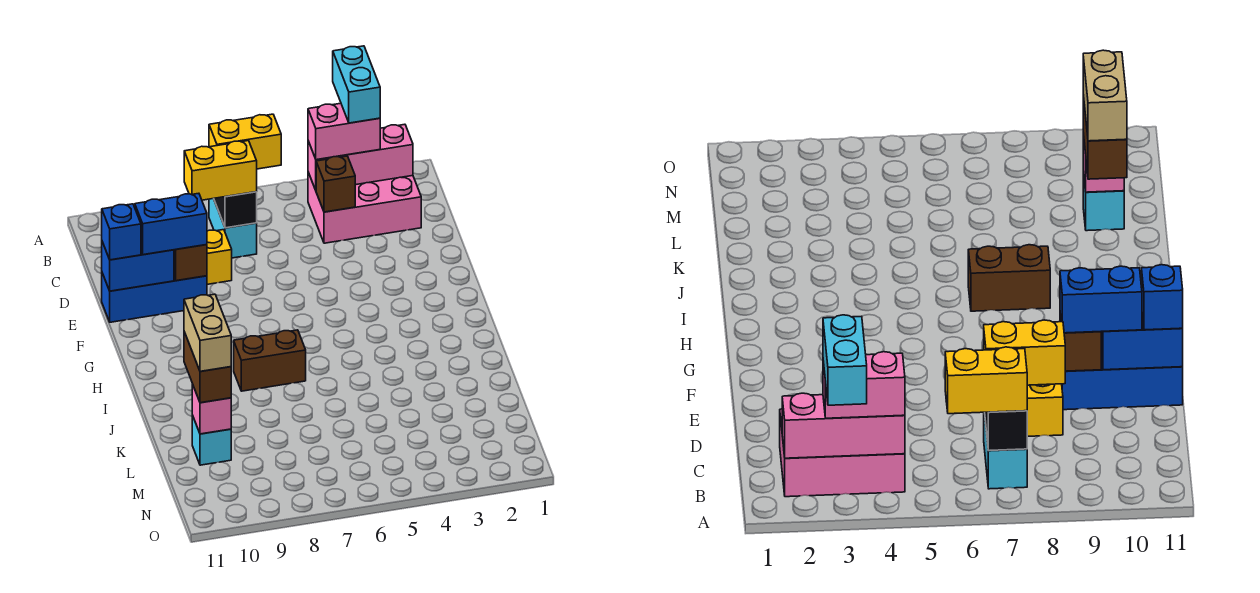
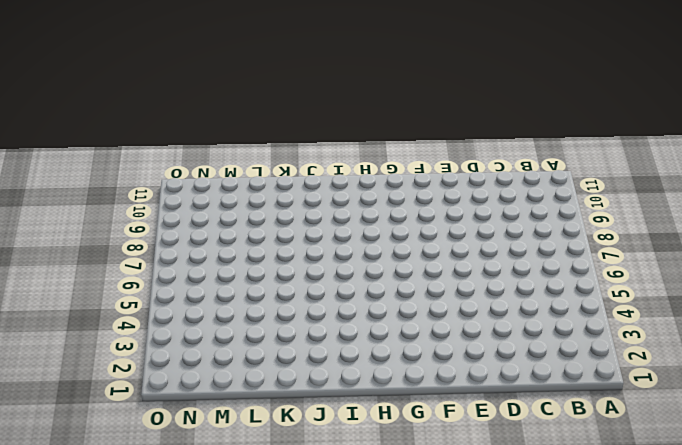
none -> pink 2x3 brick [308,172,421,243]
none -> cyan 1x2 brick [209,199,257,258]
none -> yellow 1x1 brick [207,230,232,284]

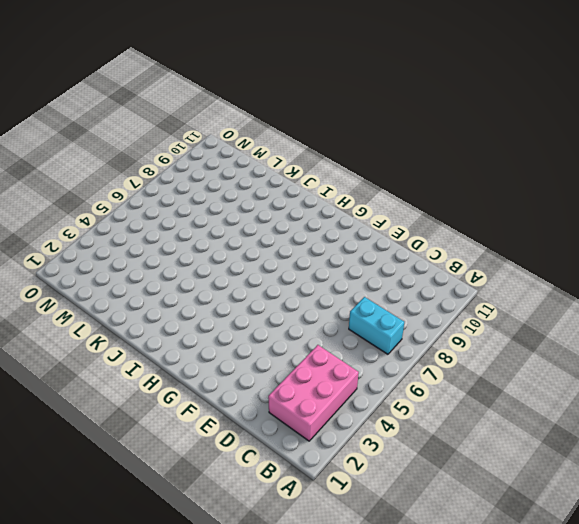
none -> yellow 1x1 brick [207,230,232,284]
none -> blue 1x3 brick [102,273,207,322]
none -> brown 1x2 brick [234,330,306,391]

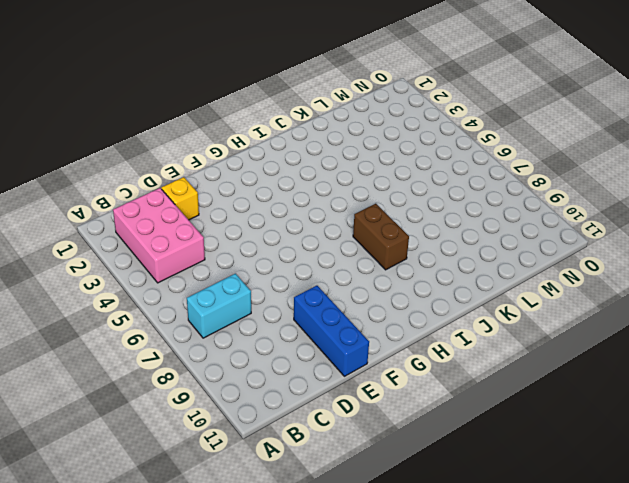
yellow 1x1 brick [161,177,199,220] -> yellow 1x1 brick moved to [207,230,232,284]
none -> cyan 1x1 brick [192,415,231,465]
none -> pink 1x3 brick [308,124,413,190]
none -> black 1x2 brick [214,192,257,228]

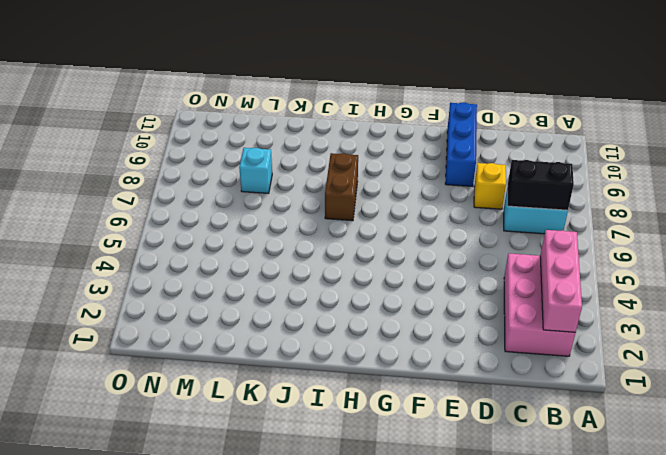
cyan 1x1 brick [239,148,272,193] -> cyan 1x1 brick moved to [192,415,231,465]
none -> brown 1x1 brick [316,156,355,212]
none -> brown 1x1 brick [174,245,207,281]
none -> blue 1x2 brick [102,242,174,291]

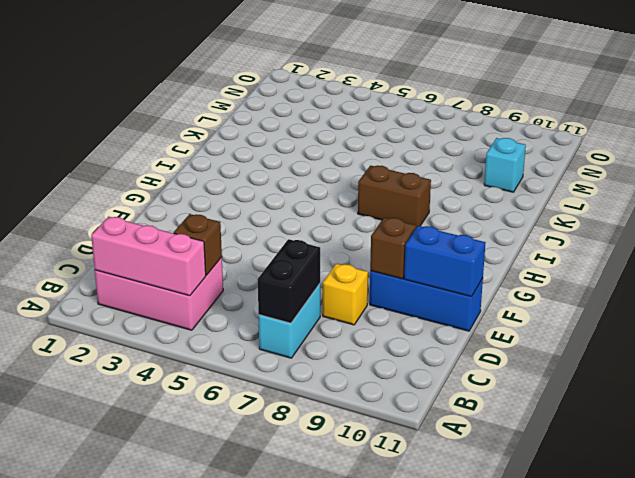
none -> pink 1x1 brick [192,384,231,434]
none -> pink 1x2 brick [308,103,380,160]
none -> yellow 1x2 brick [209,114,281,169]

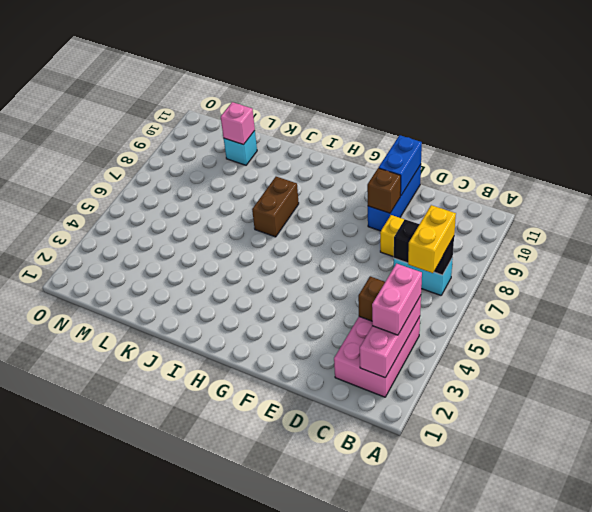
none -> yellow 1x2 brick [184,141,257,200]
none -> blue 1x2 brick [135,193,207,255]
none -> blue 1x1 brick [102,204,141,260]

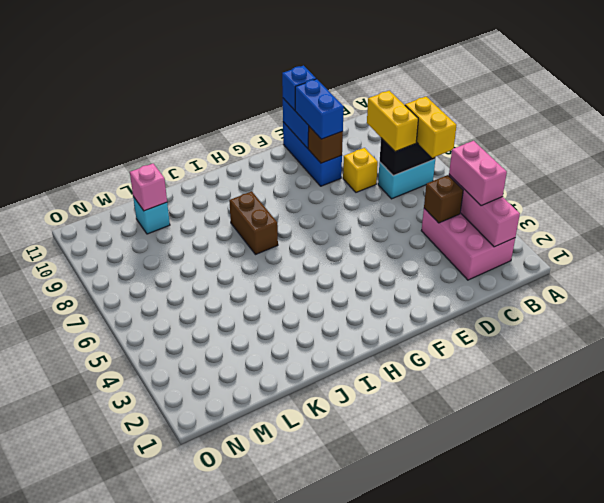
none -> brown 1x2 brick [184,332,231,403]
none -> cyan 1x2 brick [333,46,380,123]
none -> tan 1x2 brick [184,294,231,371]

